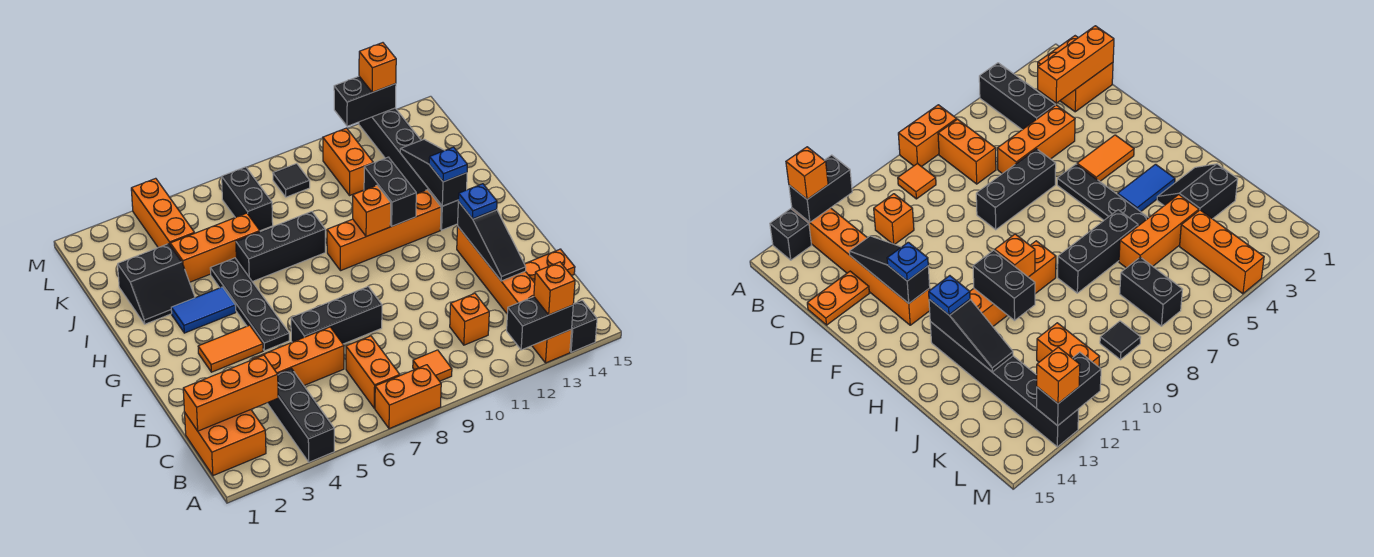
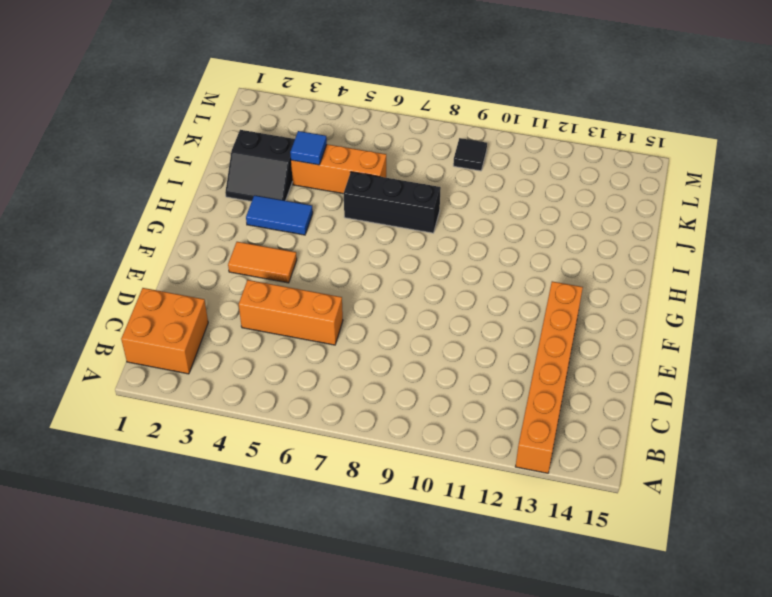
blue 1x1 tile [290,131,327,165] -> none
none -> black 1x3 brick [267,368,334,462]
none -> orange 1x2 brick [375,365,441,429]
none -> black 1x1 brick [570,300,597,352]
none -> orange 1x2 brick [346,336,400,408]

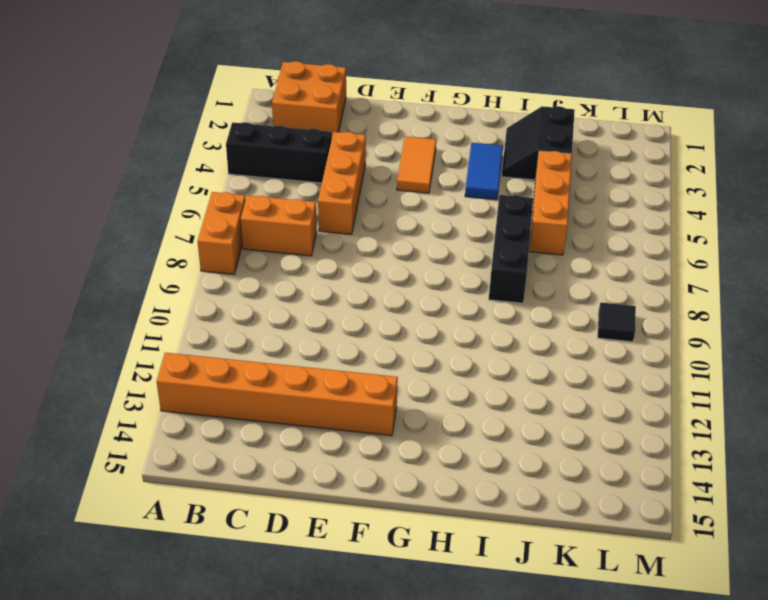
none -> black 1x1 brick [570,300,597,352]
none -> orange 1x1 tile [413,350,452,381]
none -> orange 1x1 brick [450,293,489,345]
none -> orange 1x2 plate [525,249,575,283]

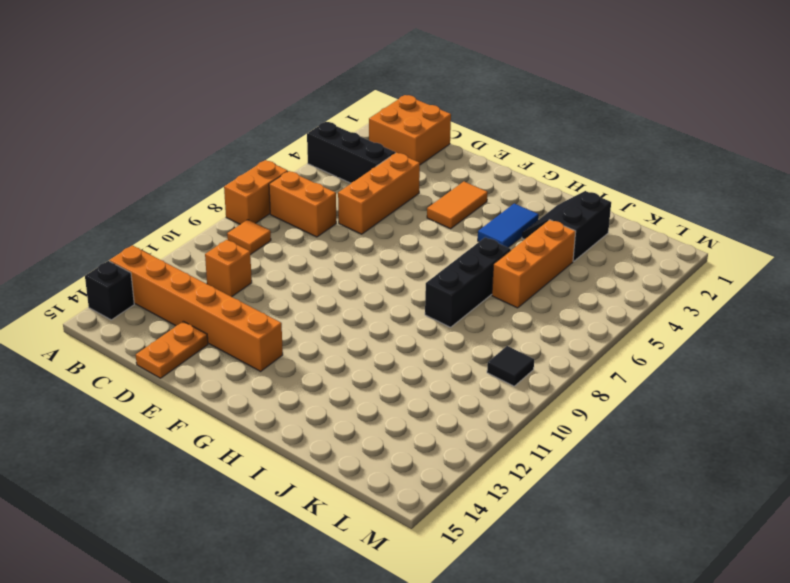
none -> black 1x3 brick [291,287,382,344]
none -> black 1x4 plate [210,258,289,351]
none -> orange 1x4 brick [327,190,441,271]
none -> black 1x6 brick [359,108,458,230]

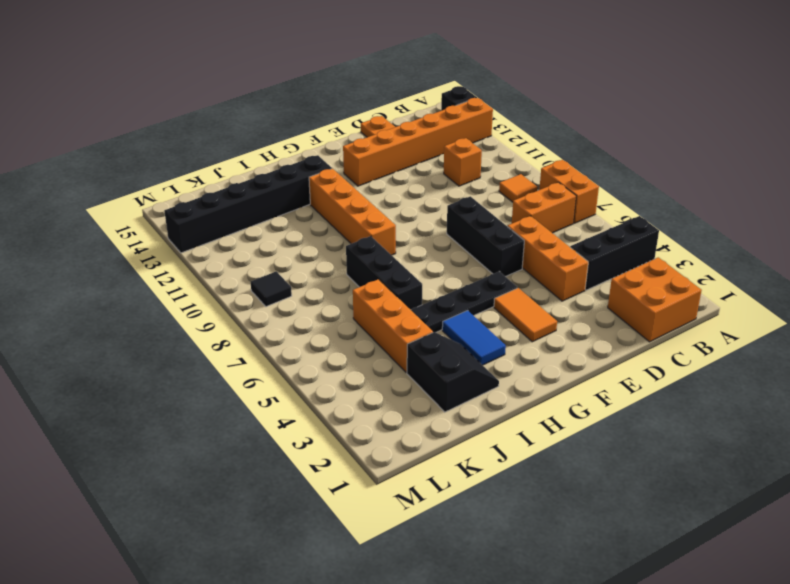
none -> orange 1x3 brick [131,178,195,247]
none -> black 1x2 brick [222,167,273,231]
none -> orange 1x2 brick [323,128,373,195]
none -> black 1x2 brick [507,297,573,350]

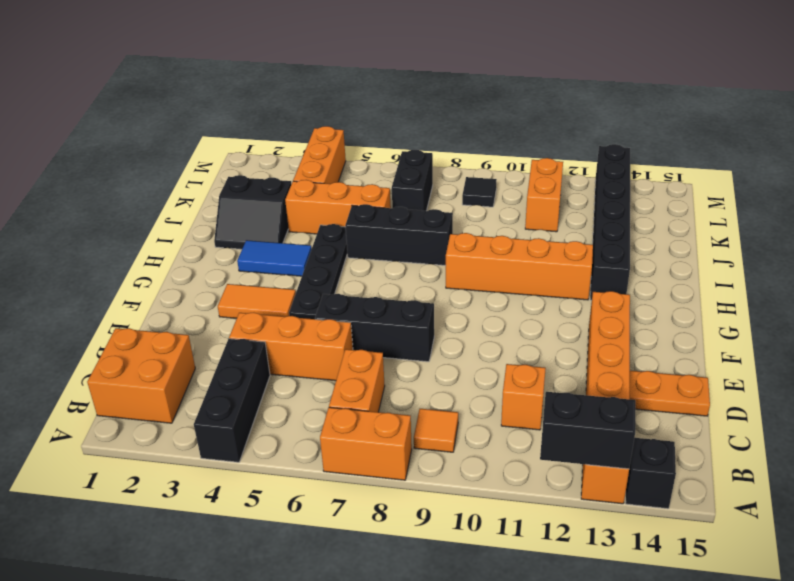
none -> orange 1x3 brick [183,355,278,431]
none -> black 1x3 slope [458,202,526,281]
none -> orange 1x1 brick [353,185,391,237]
none -> black 1x2 brick [364,157,416,226]

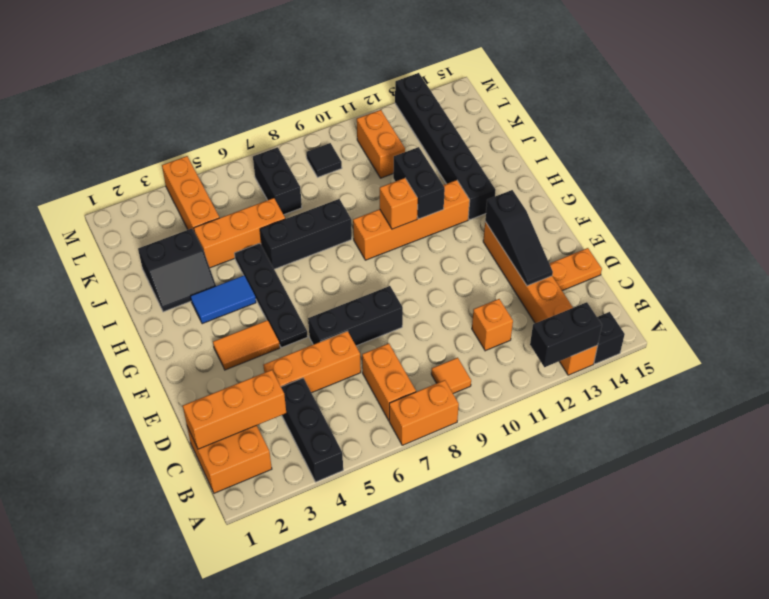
none -> black 1x3 slope [400,139,467,206]
none -> black 1x2 brick [334,76,396,126]
none -> orange 1x1 brick [534,262,575,315]
none -> blue 1x1 plate [458,184,497,219]

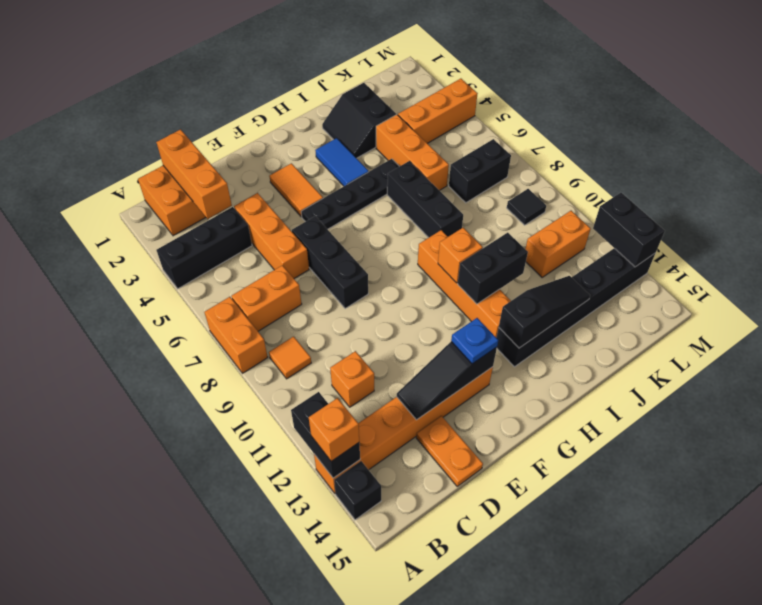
none -> blue 1x1 plate [429,147,467,182]
none -> orange 1x1 brick [359,43,396,92]

